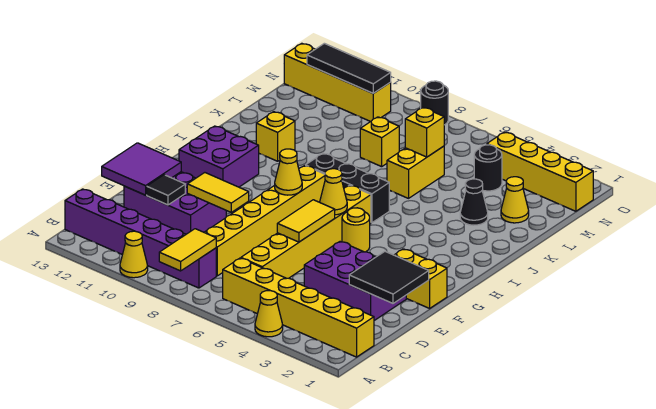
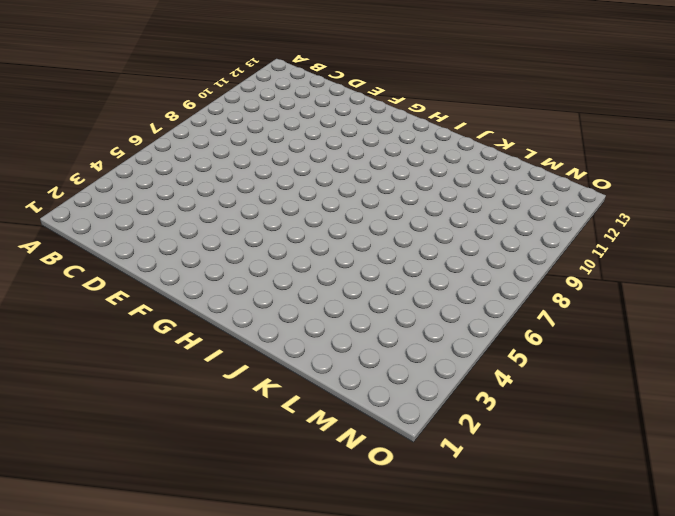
none -> yellow 1x1 cone [255,291,283,337]
none -> yellow 1x1 cone [120,231,148,278]
none -> yellow 1x6 brick [223,258,374,357]
none -> purple 1x6 brick [65,189,216,288]

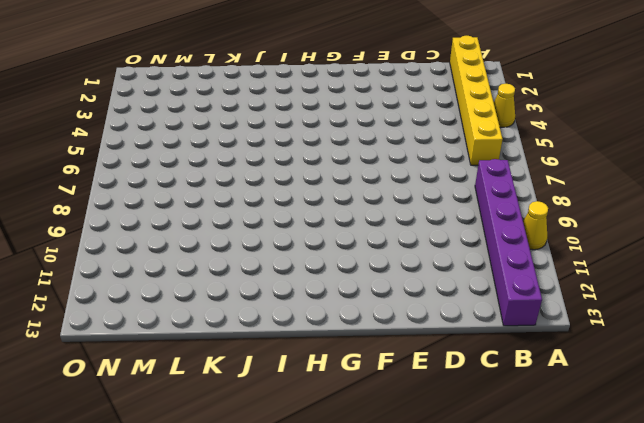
none -> yellow 1x6 brick [241,185,371,278]
none -> yellow 1x6 brick [204,166,325,276]
none -> purple 2x3 brick [304,242,406,321]
none -> purple 2x3 brick [124,172,226,234]

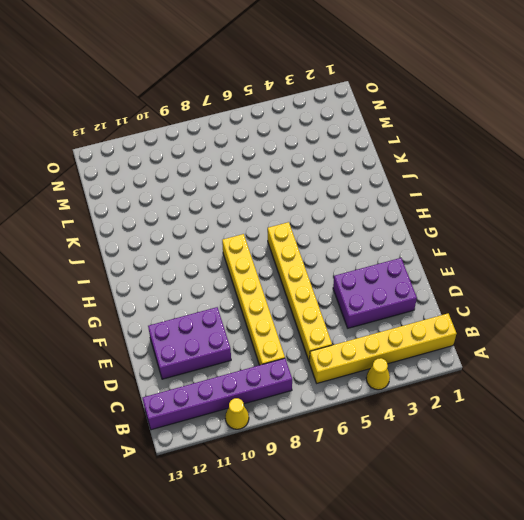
none -> yellow 1x2 brick [395,249,447,308]
none -> yellow 1x1 round brick [342,208,370,252]
none -> purple 2x2 brick [179,126,259,187]
none -> black 1x3 brick [306,154,389,223]

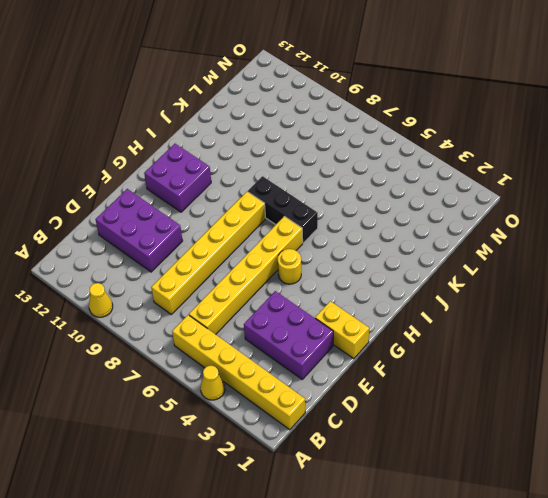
none -> purple 1x6 brick [65,189,216,288]
none -> yellow 1x1 brick [256,112,295,161]
none -> black 1x1 cone [460,179,488,225]
none -> yellow 1x2 brick [387,146,444,198]

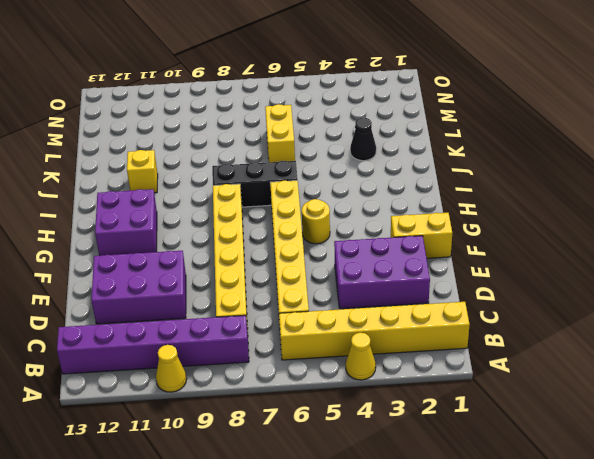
none -> yellow 1x1 cone [501,177,529,223]
none -> yellow 1x1 brick [360,117,399,167]
none -> black 1x1 round brick [474,145,502,191]
none -> yellow 1x4 brick [487,132,593,211]

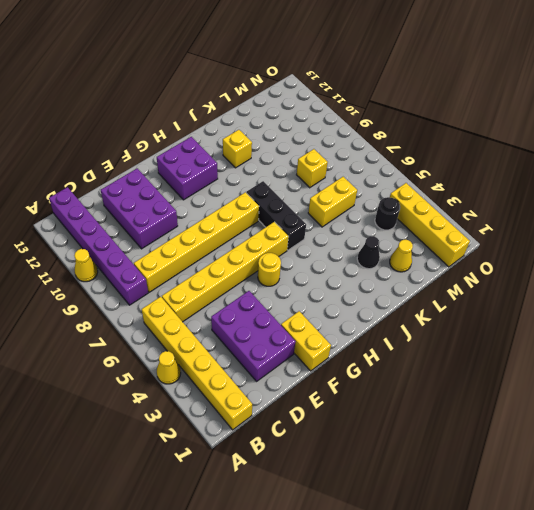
none -> yellow 1x4 brick [284,43,391,122]
none -> black 1x1 round brick [421,81,448,125]
none -> yellow 1x2 tile [159,229,216,271]
none -> black 2x2 tile [349,252,429,303]

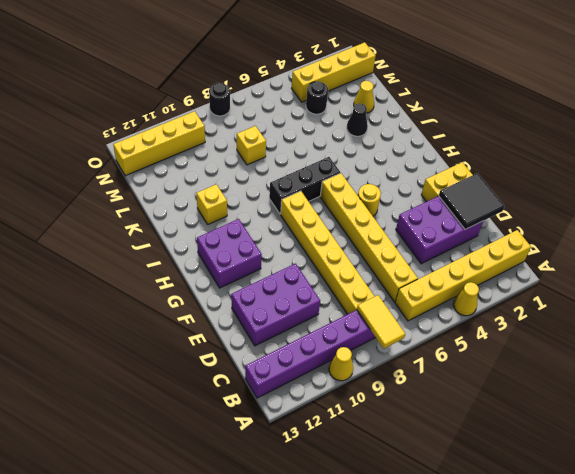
none -> yellow 1x2 brick [387,146,444,198]
none -> black 1x1 tile [147,175,185,205]
none -> purple 2x2 tile [102,143,181,195]
none -> yellow 1x2 tile [277,200,335,242]

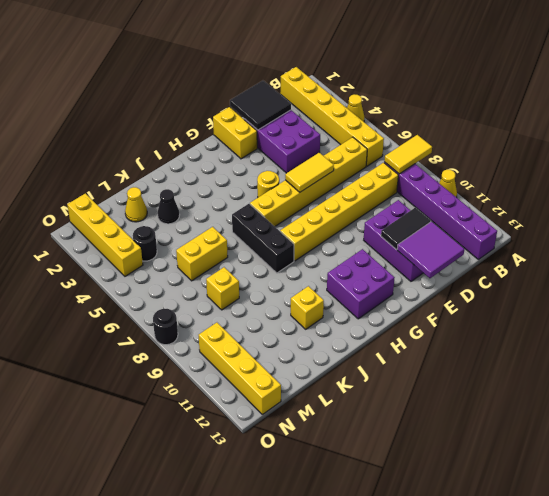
black 1x2 tile [381,208,431,250] -> black 1x1 tile [147,175,185,205]
none -> yellow 1x2 tile [187,173,249,212]
none -> yellow 1x1 cone [320,169,347,215]
none -> yellow 1x1 cone [275,149,302,195]
none -> yellow 1x1 brick [405,107,444,157]

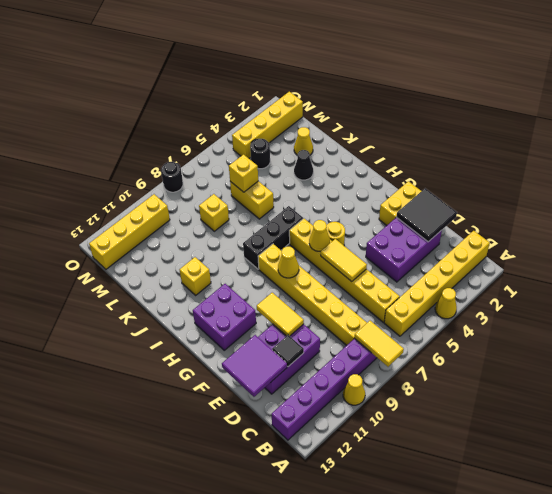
yellow 1x2 tile [257,293,304,336] -> yellow 1x2 tile turned to [187,173,249,212]
none -> black 1x3 tile [307,43,391,93]

